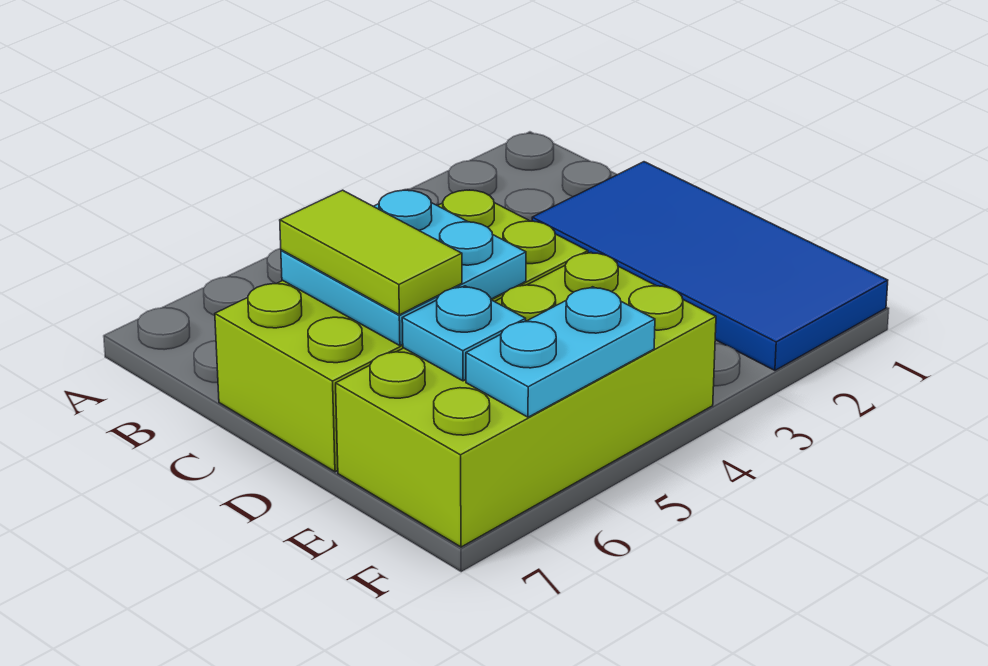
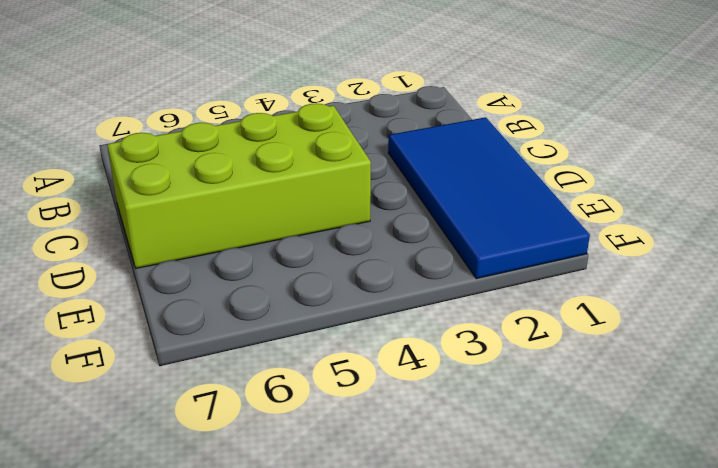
none -> lime 2x4 brick [336,252,716,547]
none -> cyan 2x2 plate [281,190,526,346]

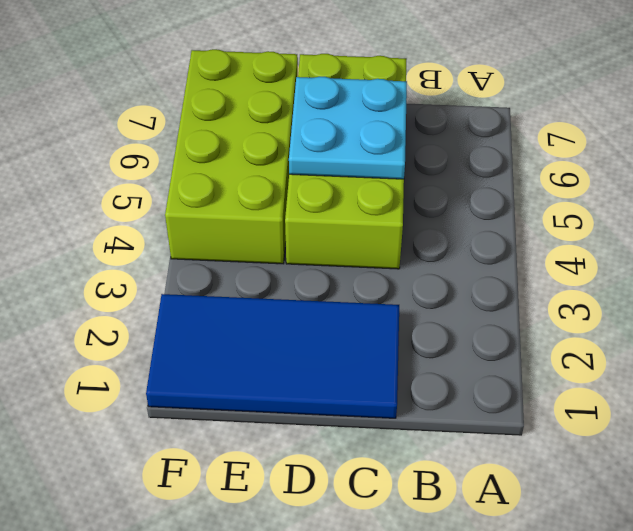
none -> cyan 1x1 plate [402,286,526,381]
none -> cyan 1x2 plate [466,287,655,417]

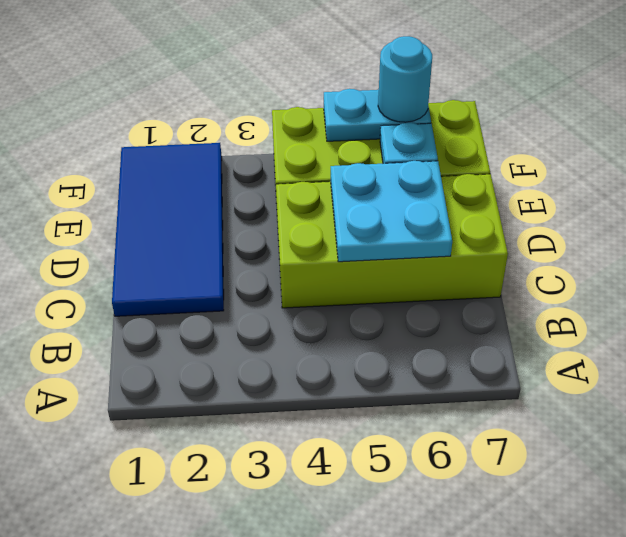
cyan 1x1 round brick [378,36,432,122] -> none
none -> lime 1x2 tile [280,190,462,315]

